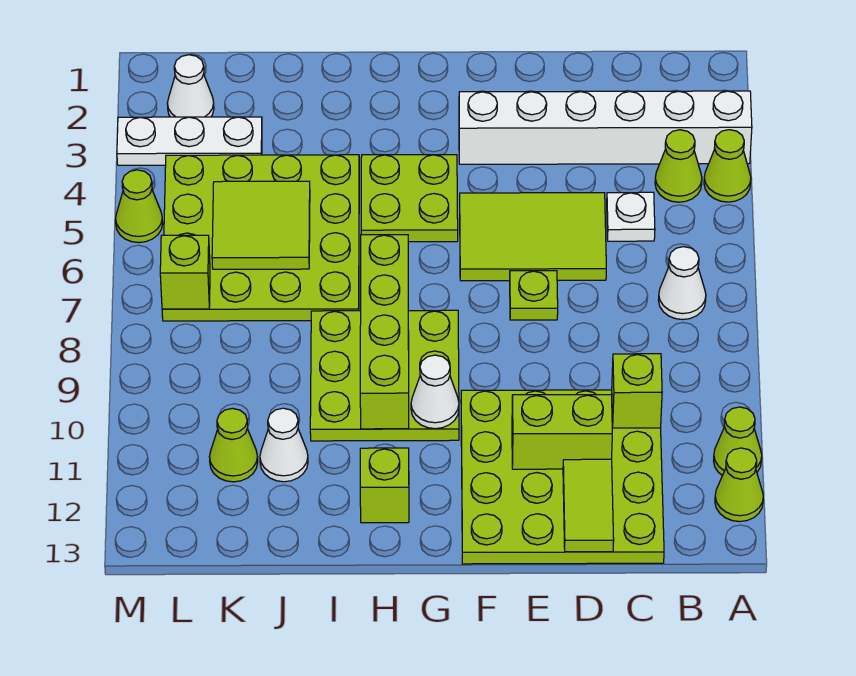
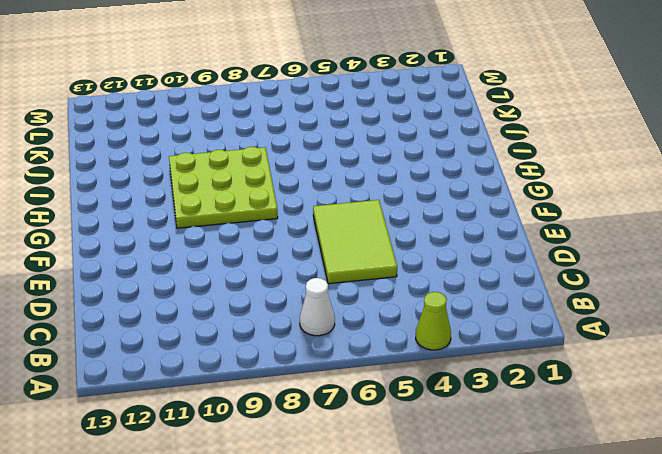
none -> white 1x6 brick [459,91,752,164]
none -> lime 1x1 cone [714,407,762,475]
none -> lime 1x1 cone [715,448,763,522]

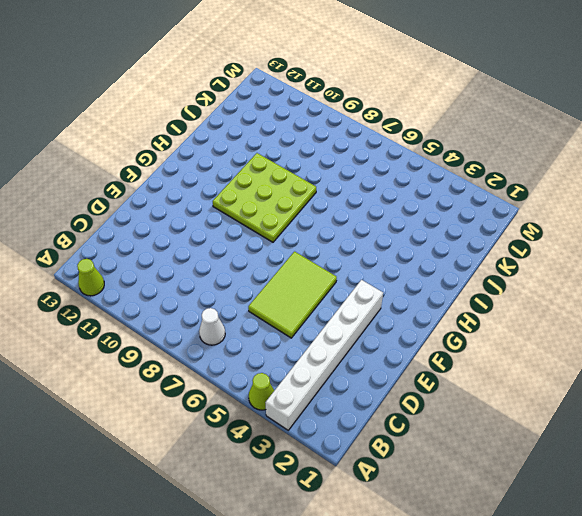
none -> lime 1x1 cone [714,407,762,475]
none -> lime 1x1 cone [655,130,702,202]
none -> white 1x1 plate [607,192,655,241]

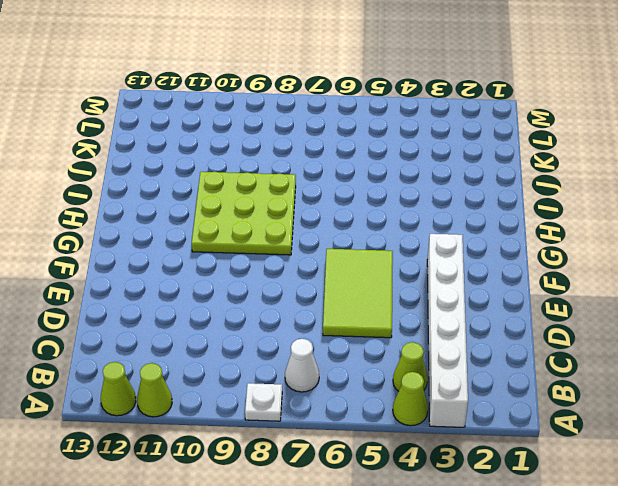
white 1x1 plate [245,383,282,421] -> white 1x1 plate moved to [607,192,655,241]
none -> lime 4x4 plate [461,390,664,564]
none -> lime 1x1 plate [510,271,558,320]
none -> lime 2x2 plate [361,155,458,242]

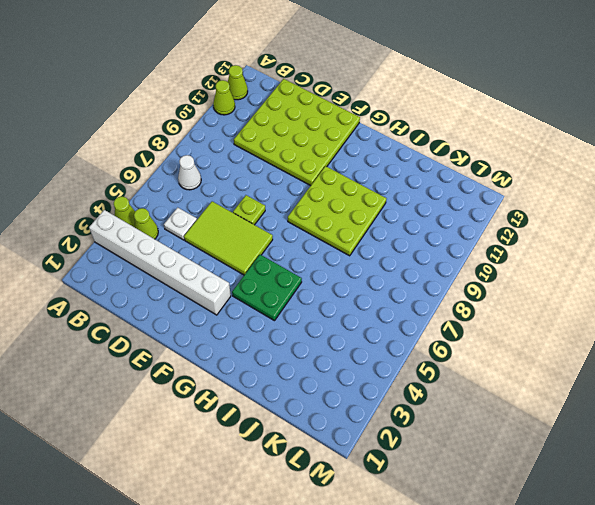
green 2x2 plate [232,255,302,321] -> lime 2x2 plate [361,155,458,242]
none -> lime 1x1 brick [360,448,409,523]
none -> lime 4x4 plate [162,155,359,321]
none -> white 1x1 cone [260,408,308,482]

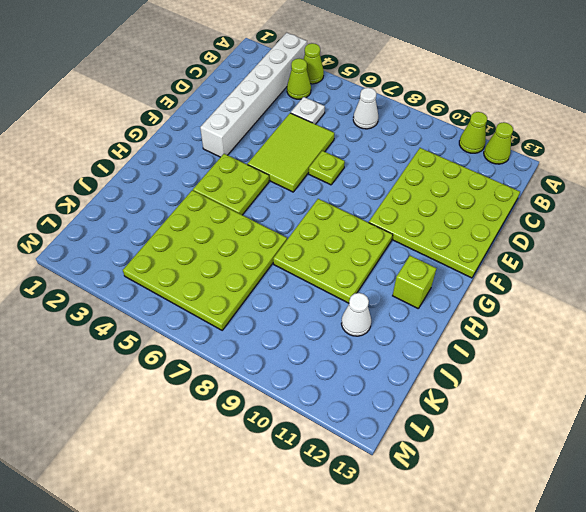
none -> white 1x3 plate [117,117,262,165]
none -> lime 1x1 cone [209,408,258,482]
none -> white 1x1 cone [167,55,214,117]

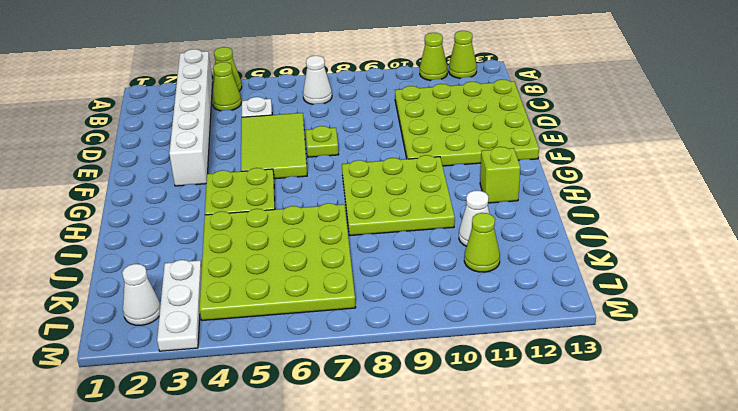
none -> lime 1x1 cone [116,170,163,243]
none -> lime 1x1 brick [612,354,662,428]
none -> lime 1x2 brick [512,395,612,469]

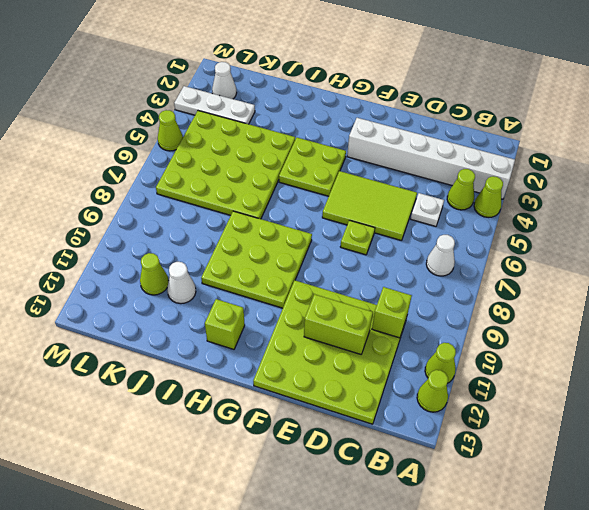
none -> lime 1x2 tile [563,459,614,552]
none -> white 1x1 cone [411,355,459,429]
none -> lime 1x4 brick [360,235,409,429]

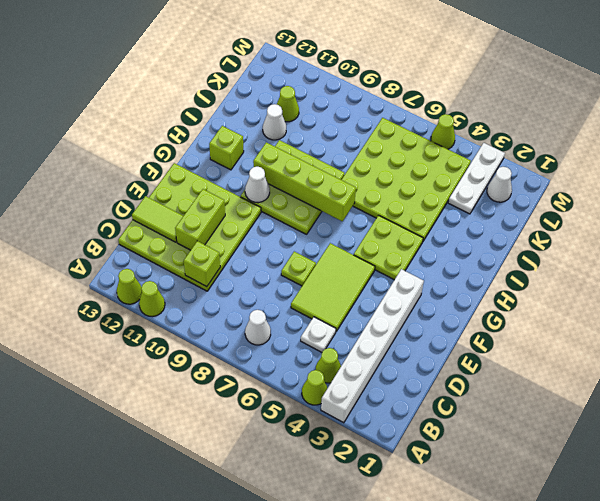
none -> lime 2x2 tile [212,181,310,269]
none -> lime 1x1 brick [160,235,210,309]

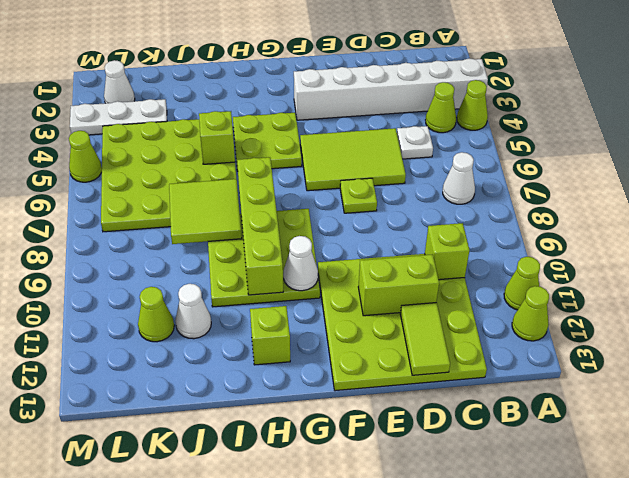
lime 1x1 brick [199,111,235,164] -> lime 1x1 brick moved to [160,235,210,309]
lime 2x2 tile [169,179,242,244] -> lime 2x2 tile moved to [212,181,310,269]

